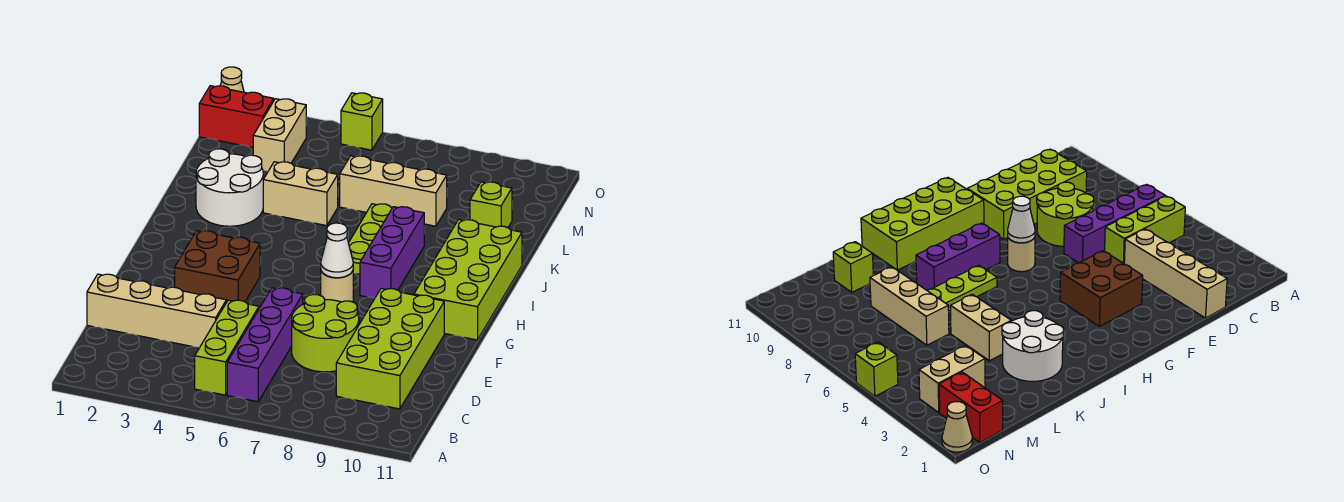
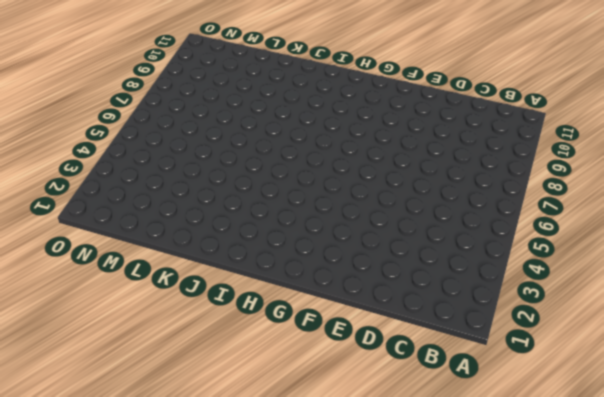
none -> lime 1x3 brick [195,300,259,395]
none -> purple 1x4 brick [227,288,303,402]
none -> lime 2x4 brick [336,289,444,409]

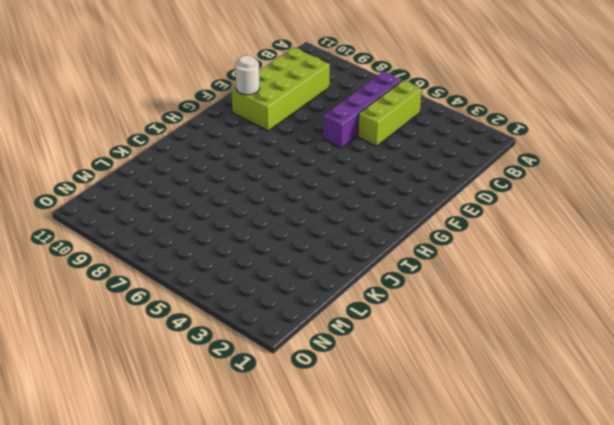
white 1x1 round brick [235,55,260,95] -> none
none -> tan 1x4 brick [87,274,226,347]
none -> lime 2x2 round brick [292,295,359,372]
none -> brown 2x2 brick [175,231,260,302]

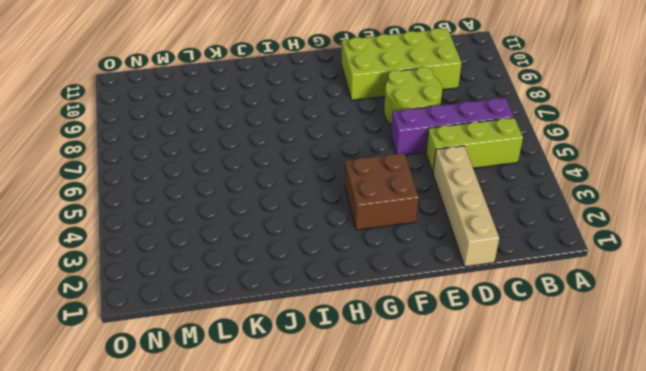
none -> tan 1x1 round brick [321,271,353,302]
none -> lime 2x4 brick [414,220,522,340]
none -> purple 1x3 brick [360,207,424,298]

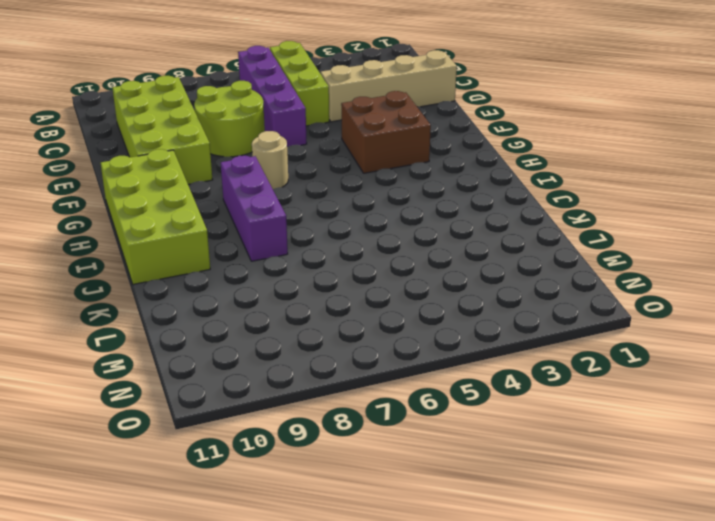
none -> lime 1x3 plate [349,204,392,274]
none -> white 2x2 round brick [196,149,263,226]
none -> tan 1x2 brick [263,162,338,226]

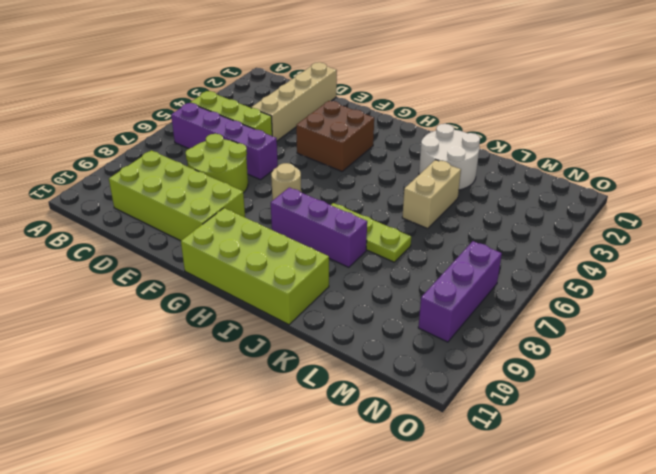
purple 1x3 brick [418,241,502,342] -> none
none -> tan 1x3 brick [340,156,447,226]
none -> lime 1x1 brick [470,182,512,228]
none -> tan 1x2 brick [253,99,306,171]

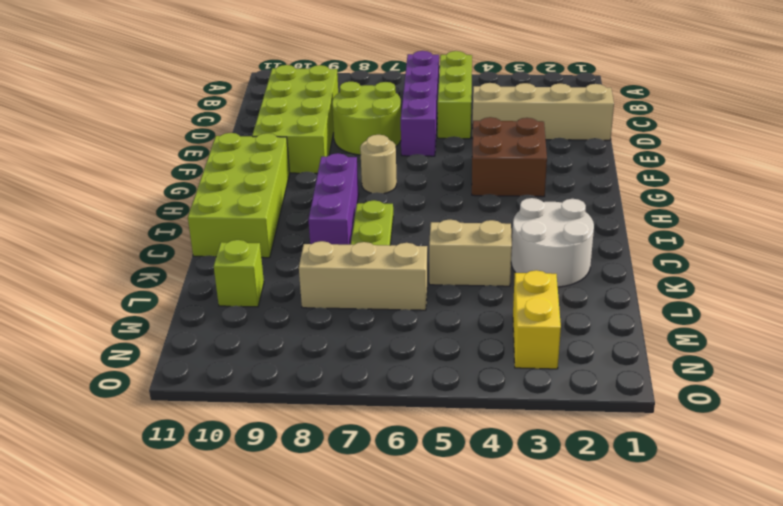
yellow 1x2 brick [513,270,561,369] -> tan 1x2 brick [253,99,306,171]
none -> red 1x2 brick [199,86,274,148]
none -> tan 1x1 cone [220,67,244,92]
none -> lime 1x1 brick [341,93,383,150]

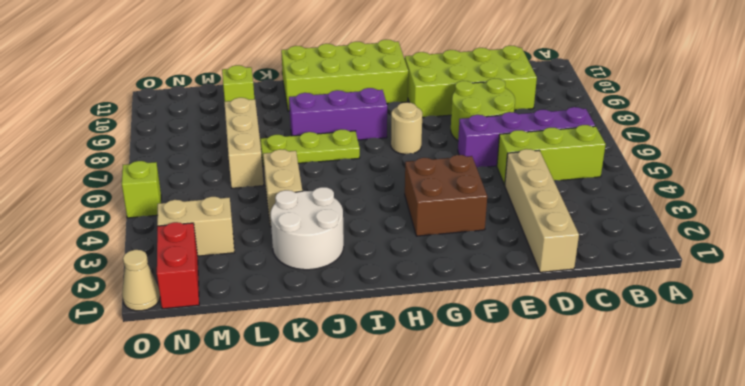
none -> white 1x1 cone [321,223,353,278]

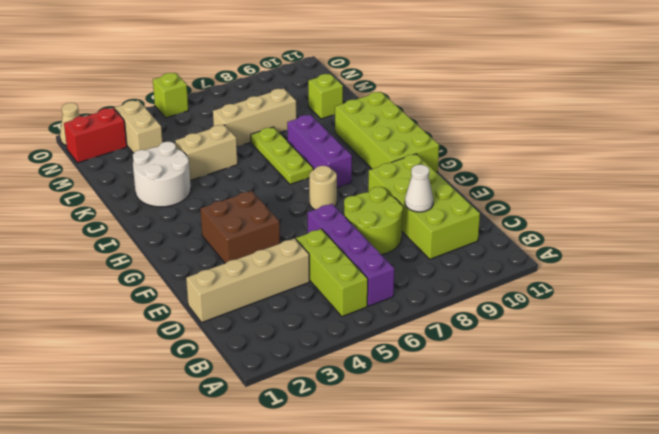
white 1x1 cone [405,164,433,212] -> white 1x1 cone moved to [321,223,353,278]

